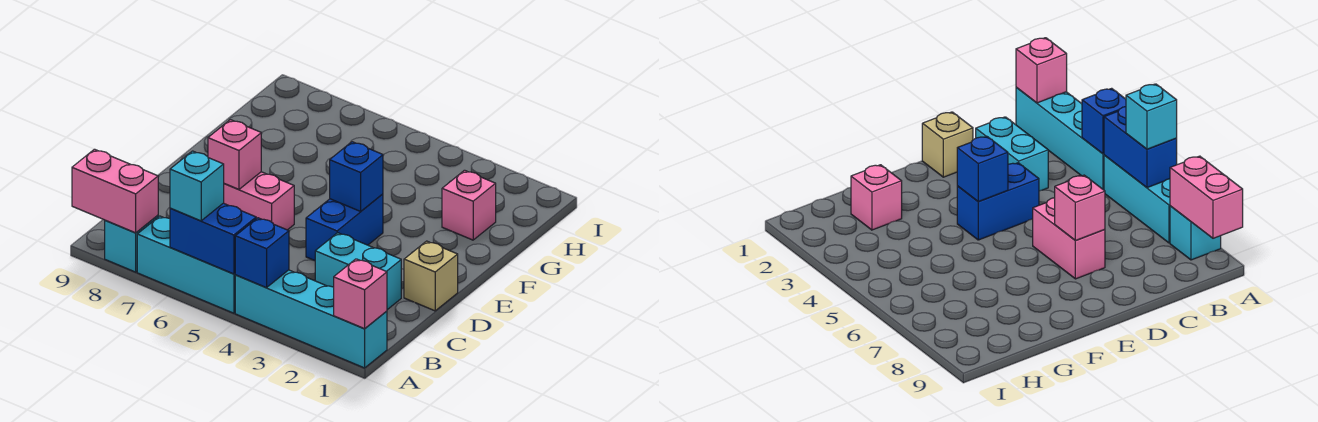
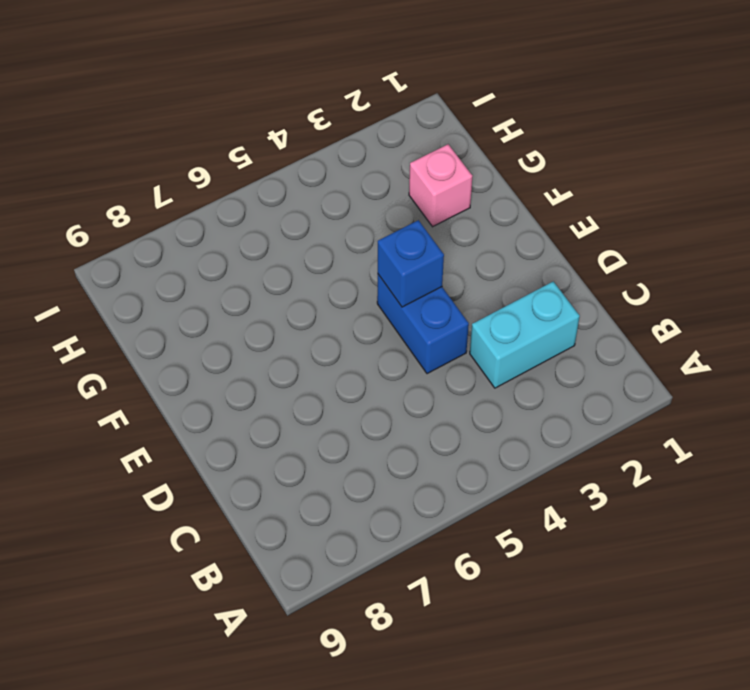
none -> cyan 1x4 brick [235,270,387,368]
none -> cyan 1x3 brick [137,216,235,313]
none -> cyan 1x1 brick [105,215,158,272]

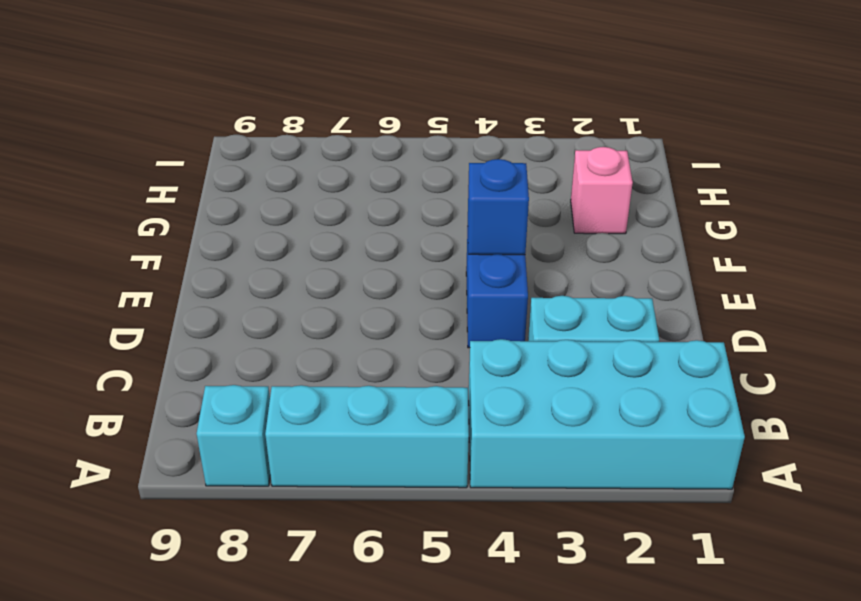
cyan 2x4 brick [469,339,745,489] -> cyan 1x4 brick [235,270,387,368]
none -> tan 1x1 brick [404,241,458,311]
none -> pink 1x2 brick [224,172,294,230]
none -> pink 1x1 brick [334,259,387,329]

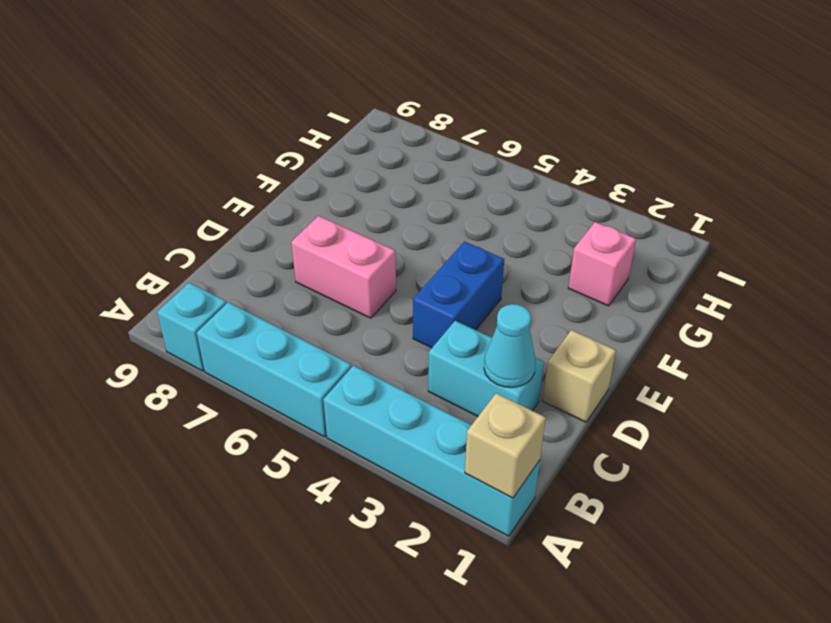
tan 1x1 brick [465,393,546,498] -> pink 1x1 brick [334,259,387,329]
cyan 1x1 cone [484,304,536,387] -> none
none -> blue 1x1 brick [235,218,289,288]
none -> blue 1x2 brick [170,203,256,274]
none -> pink 1x2 brick [72,149,158,233]

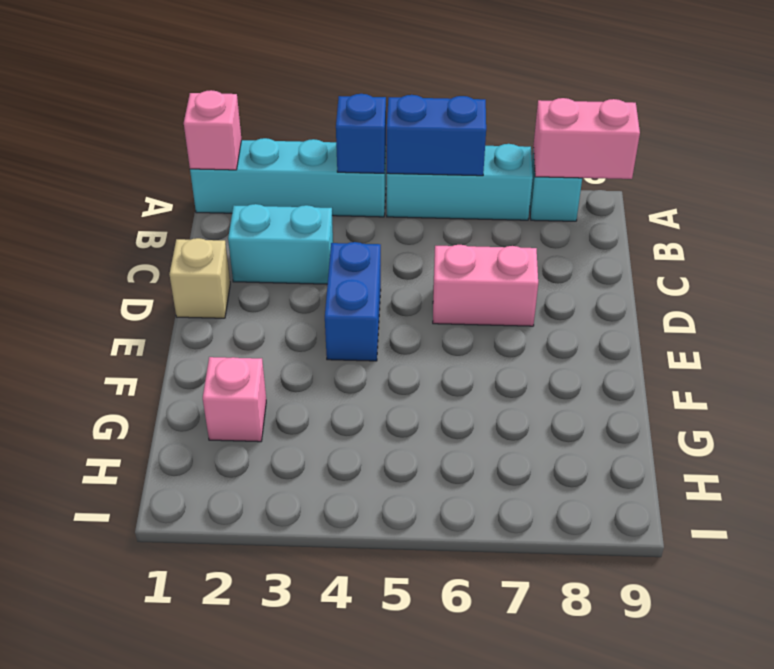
none -> pink 1x1 brick [208,120,261,190]
none -> blue 1x1 brick [330,142,383,211]
none -> cyan 1x1 brick [170,151,224,221]

